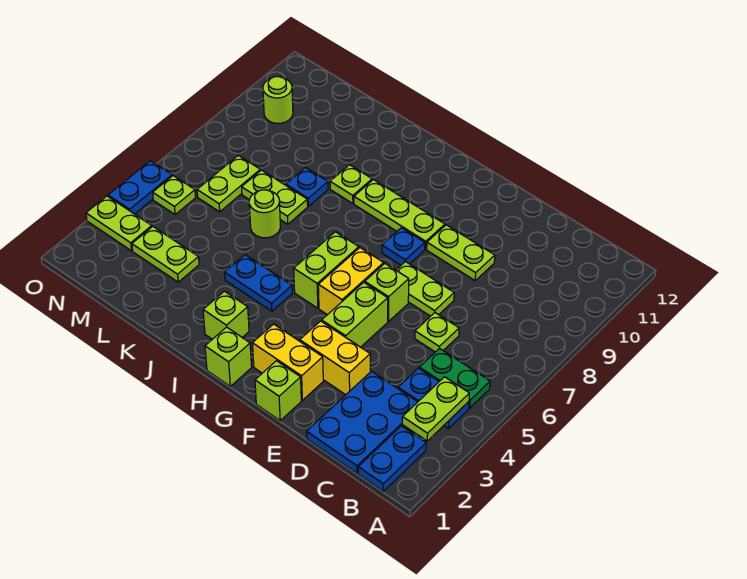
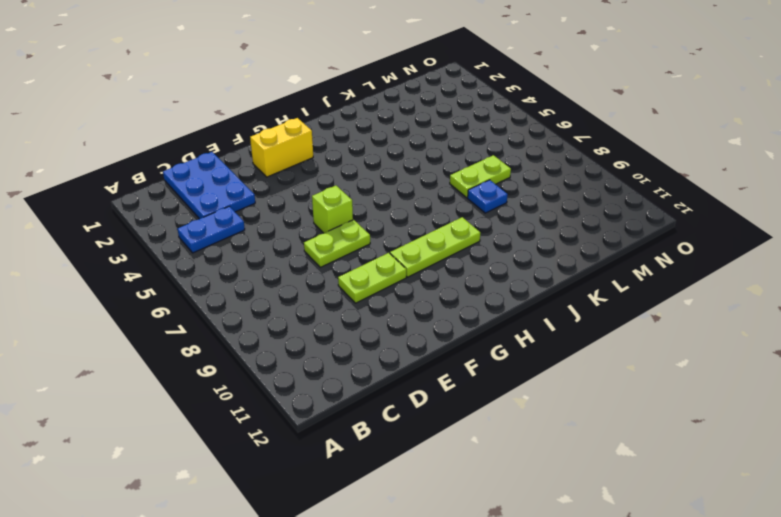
none -> blue 1x2 plate [358,426,426,491]
none -> green 1x2 plate [419,348,490,408]
none -> lime 1x1 plate [415,313,459,352]
none -> yellow 1x2 brick [300,321,370,395]

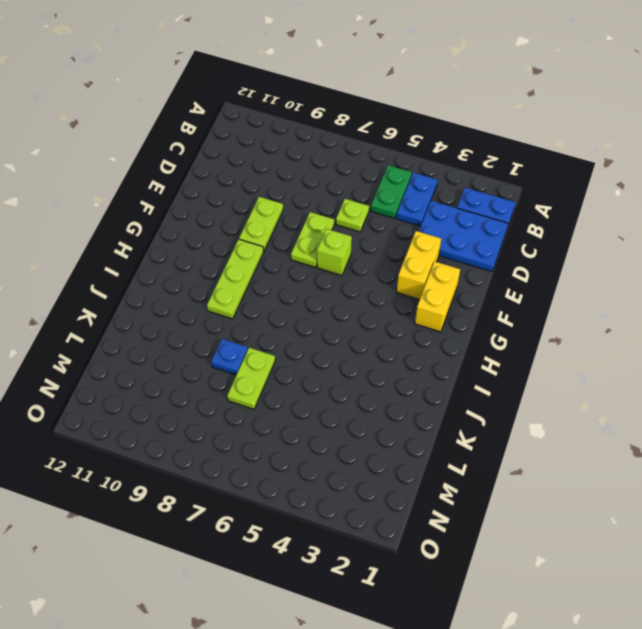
none -> lime 1x1 brick [255,361,301,421]
none -> lime 1x2 brick [322,282,388,347]
none -> yellow 1x2 brick [318,248,384,315]
none -> blue 1x1 plate [382,228,425,265]

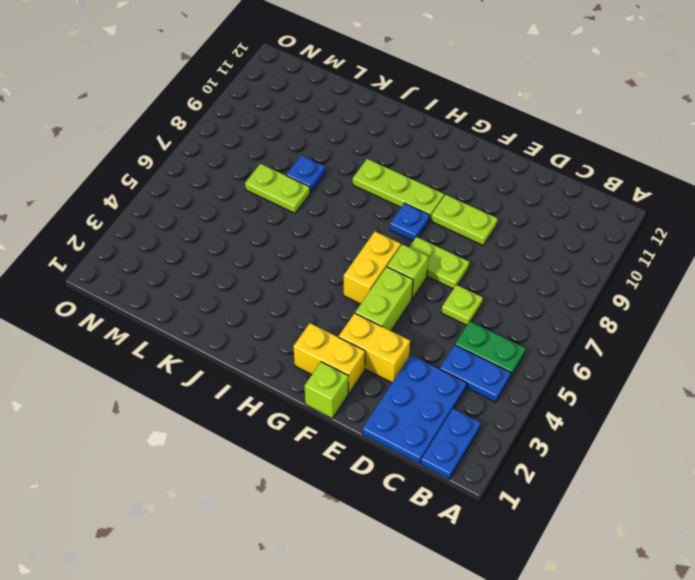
none -> lime 1x1 brick [205,327,252,386]
none -> lime 1x2 brick [294,232,359,308]
none -> lime 1x1 brick [203,291,249,339]
none -> blue 1x2 plate [224,255,292,311]

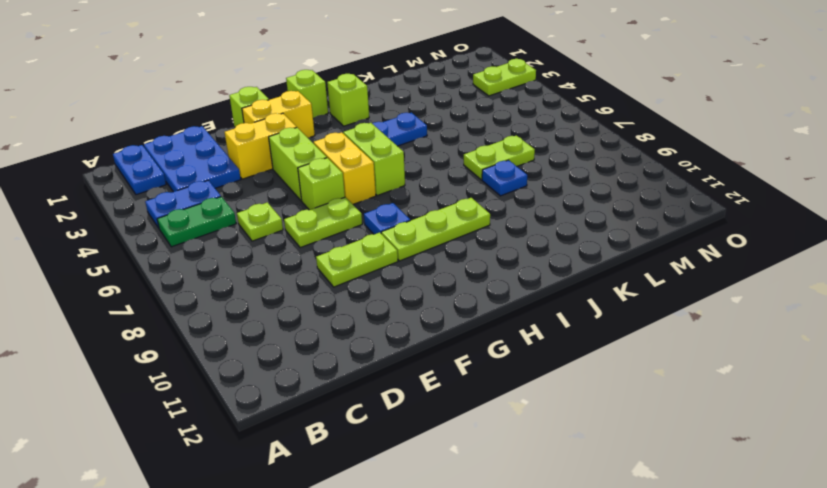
none -> lime 1x1 plate [330,165,372,204]
none -> lime 1x1 round brick [249,190,280,238]
none -> lime 1x2 plate [132,226,199,282]
none -> lime 1x2 plate [197,155,260,212]

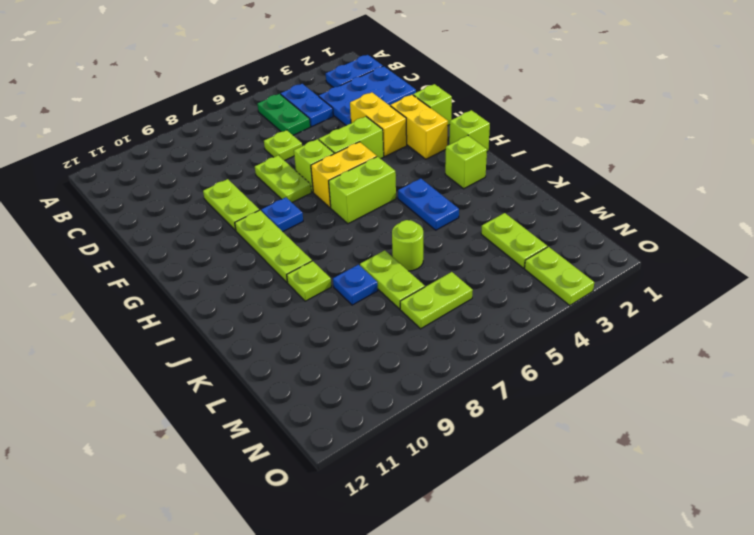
none -> lime 1x1 plate [153,176,196,215]
none -> lime 1x1 round brick [263,77,293,123]
none -> blue 1x2 plate [108,161,172,214]
none -> lime 1x2 plate [402,377,469,441]

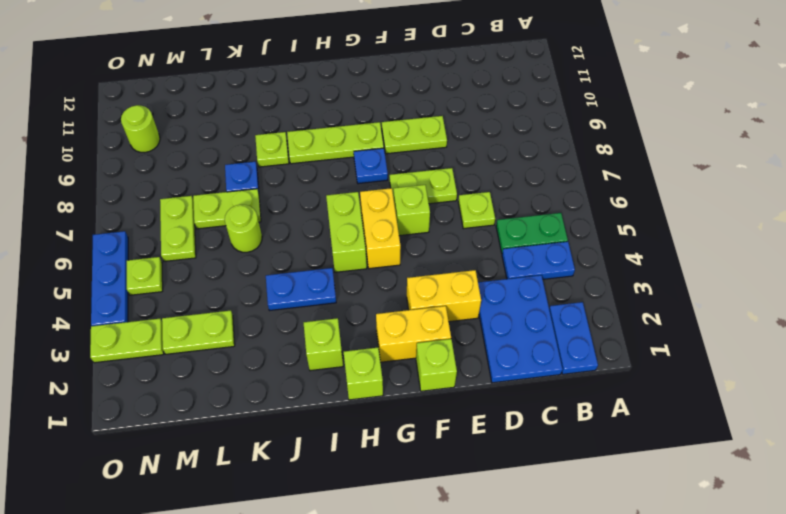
blue 1x3 plate [91,231,128,326] -> blue 1x2 plate [108,161,172,214]
none -> lime 1x2 brick [322,282,388,347]
none -> lime 1x2 plate [402,377,469,441]

